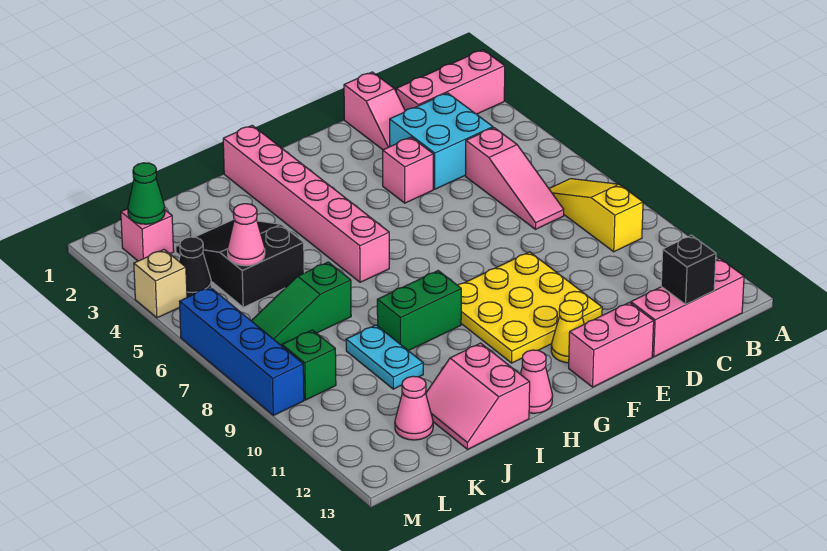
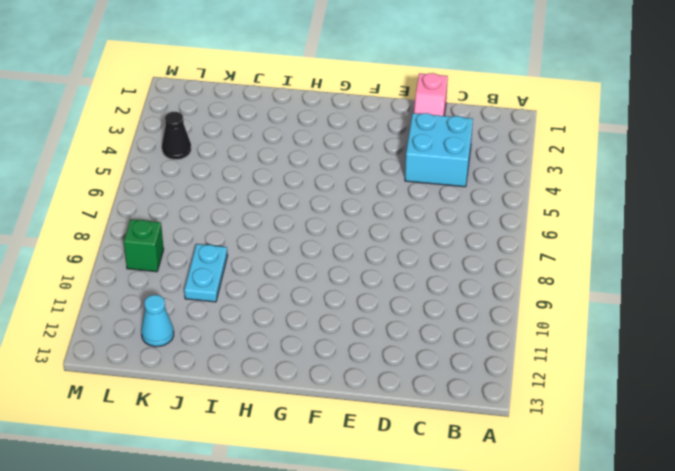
cyan 1x1 cone [141,295,174,347] -> pink 1x1 cone [395,376,433,440]
none -> pink 1x3 brick [396,50,505,114]
none -> yellow 1x3 slope [549,179,643,252]
none -> pink 1x3 brick [631,258,744,357]

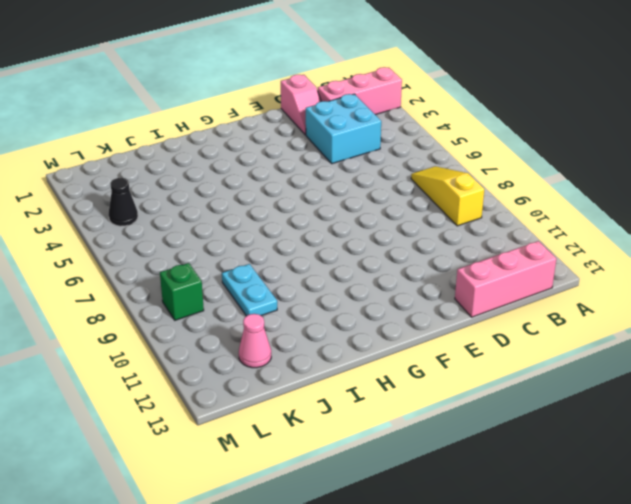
none -> pink 1x3 slope [466,128,564,229]
none -> pink 1x1 brick [383,137,433,203]
none -> yellow 3x3 plate [458,252,602,363]

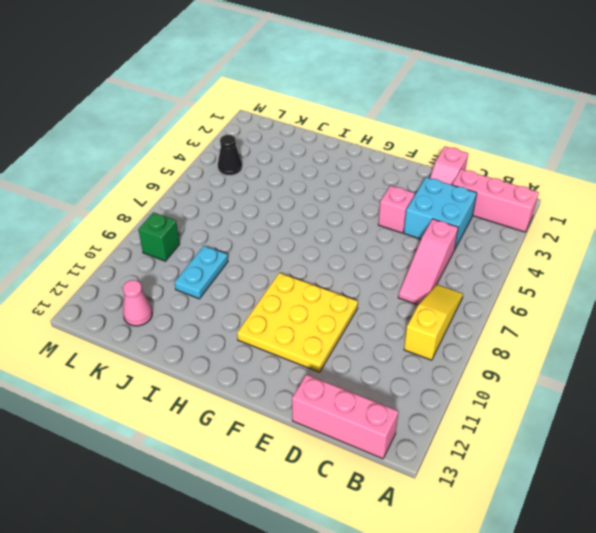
none -> pink 1x2 brick [569,302,654,387]
none -> yellow 1x1 cone [551,300,584,363]
none -> pink 1x6 brick [223,125,389,282]

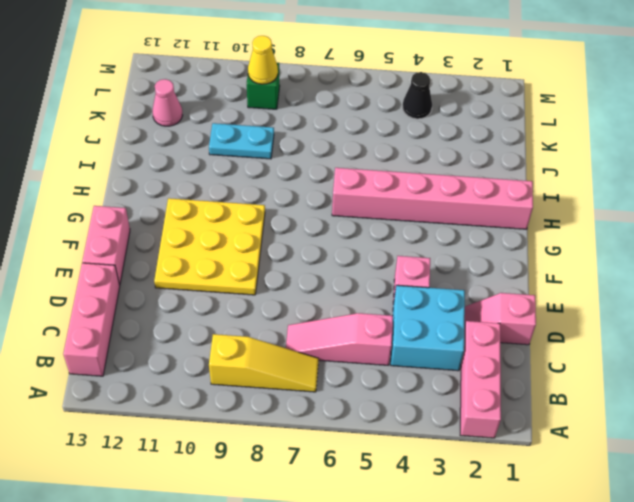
yellow 1x1 cone [248,36,278,84] -> yellow 1x1 cone moved to [551,300,584,363]
none -> green 1x2 brick [377,271,461,351]
none -> pink 1x1 cone [520,350,553,413]
none -> pink 2x2 slope [426,343,530,449]

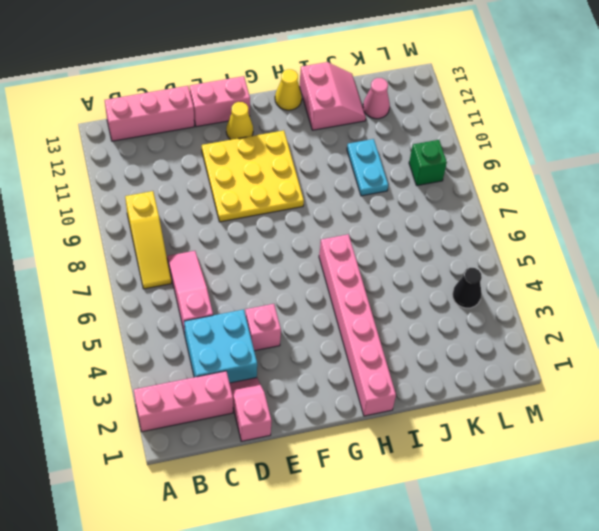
yellow 1x1 cone [275,69,302,110] -> pink 1x1 cone [520,350,553,413]
none -> green 1x2 brick [377,271,461,351]
none -> black 2x3 slope [176,219,304,307]
none -> green 1x3 slope [251,262,351,346]

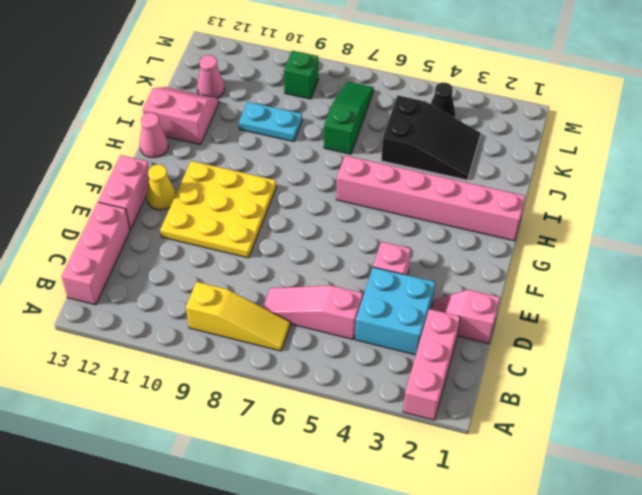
none -> green 1x2 brick [377,271,461,351]
none -> pink 1x1 brick [121,209,174,261]
none -> tan 1x1 brick [134,250,187,318]

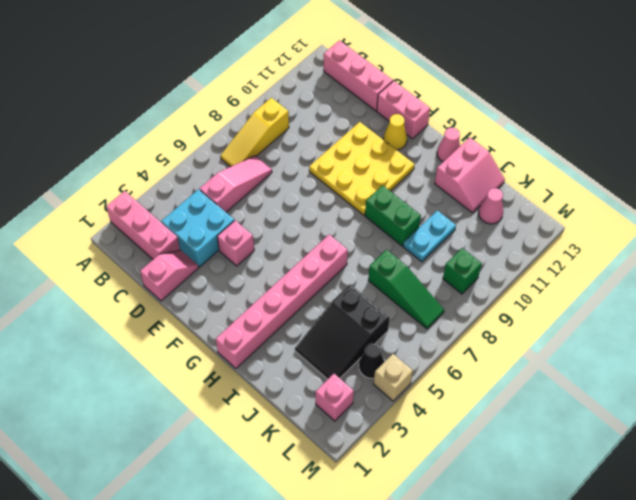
none -> blue 1x4 brick [179,287,304,415]
none -> black 1x1 brick [661,235,716,304]
none -> pink 1x1 cone [228,204,265,266]

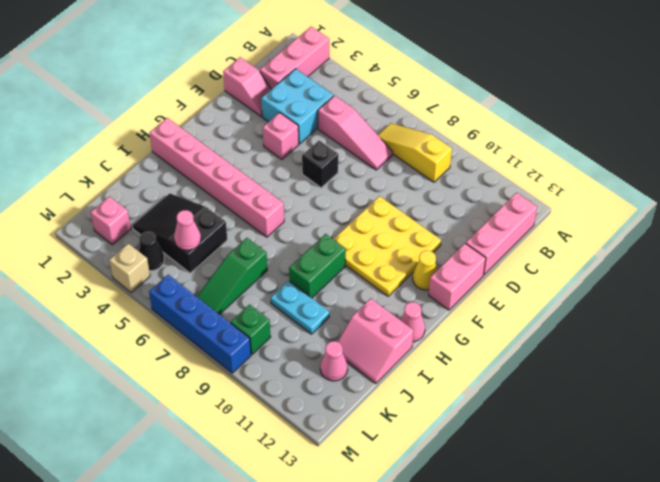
black 1x1 brick [302,140,338,188] -> black 1x1 brick moved to [661,235,716,304]
none -> green 1x1 cone [128,163,165,224]

